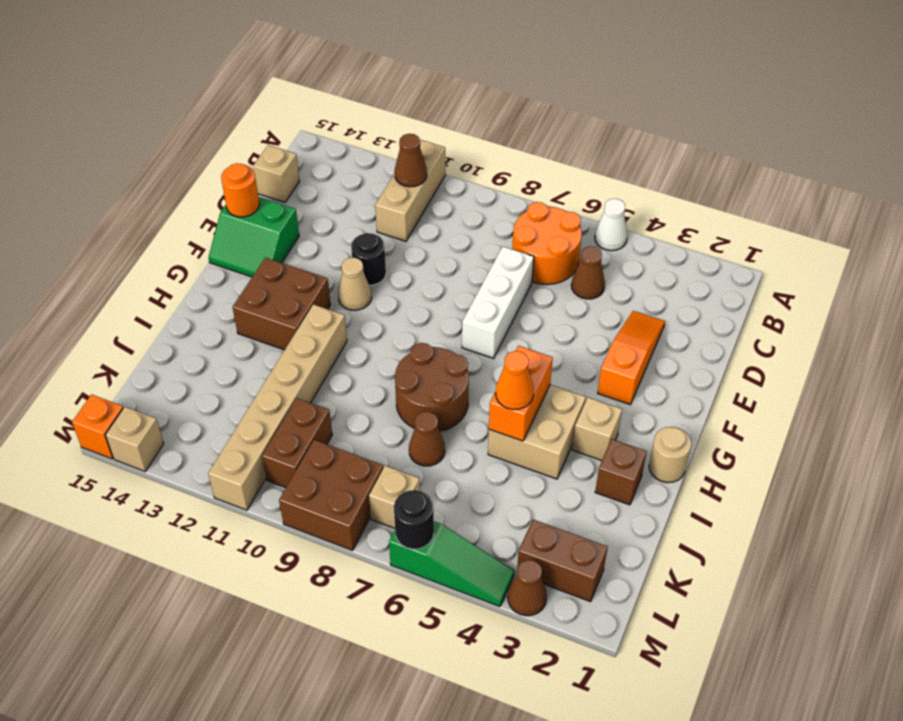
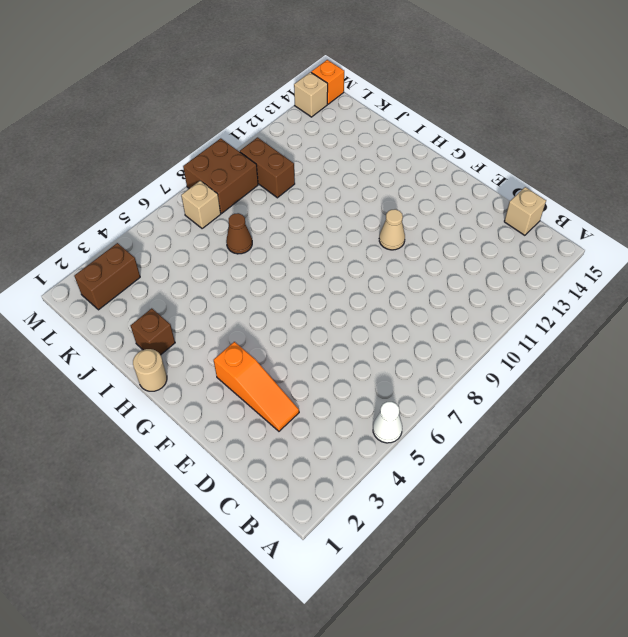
none -> tan 1x3 brick [375,140,446,241]
none -> orange 2x2 round brick [512,202,582,284]
none -> brown 1x1 cone [571,246,605,299]
none -> white 1x3 brick [462,247,534,358]

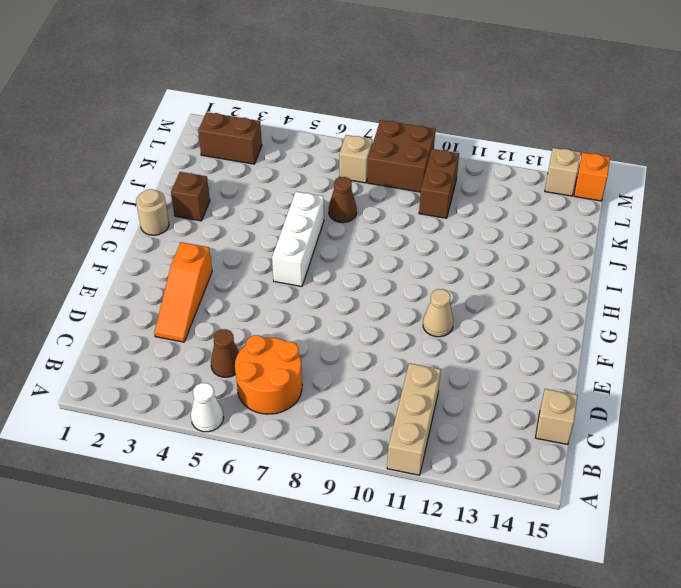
white 1x3 brick [272,192,324,287] -> white 1x3 brick moved to [462,247,534,358]
none -> black 1x1 round brick [351,233,386,285]
none -> green 2x2 slope [209,197,299,277]
none -> brown 2x2 brick [233,258,331,350]
none -> tan 1x1 brick [572,397,622,460]

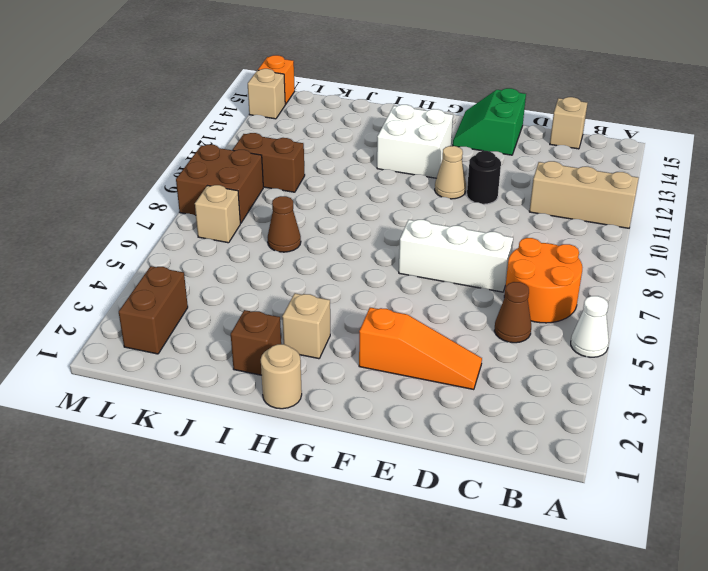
white 2x2 brick [377,105,453,178] -> brown 2x2 brick [233,258,331,350]
none -> tan 2x2 brick [488,385,586,479]
none -> brown 2x2 round brick [395,343,469,431]
none -> tan 1x6 brick [208,304,347,510]
none -> brown 1x1 cone [508,560,547,616]

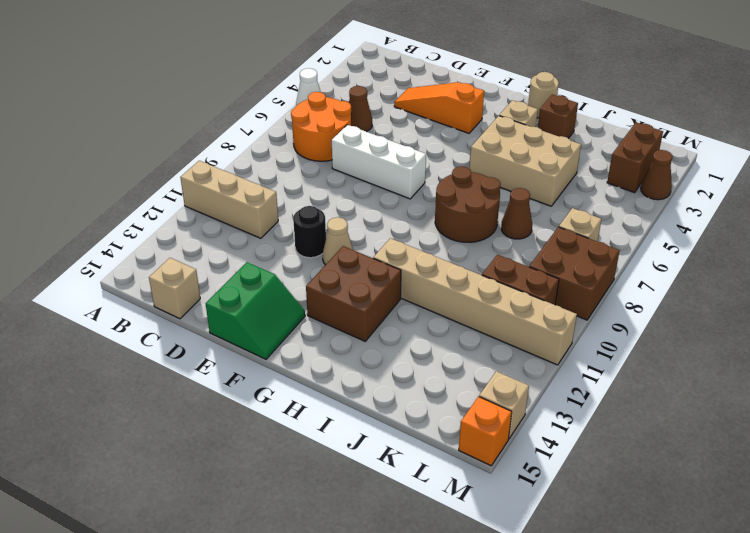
tan 2x3 brick [469,116,581,206] -> tan 2x2 brick [488,385,586,479]
none -> green 1x3 slope [389,521,515,607]
none -> brown 1x1 cone [395,134,427,187]
none -> orange 1x1 round brick [221,163,259,217]
none -> orange 1x2 brick [489,346,553,441]

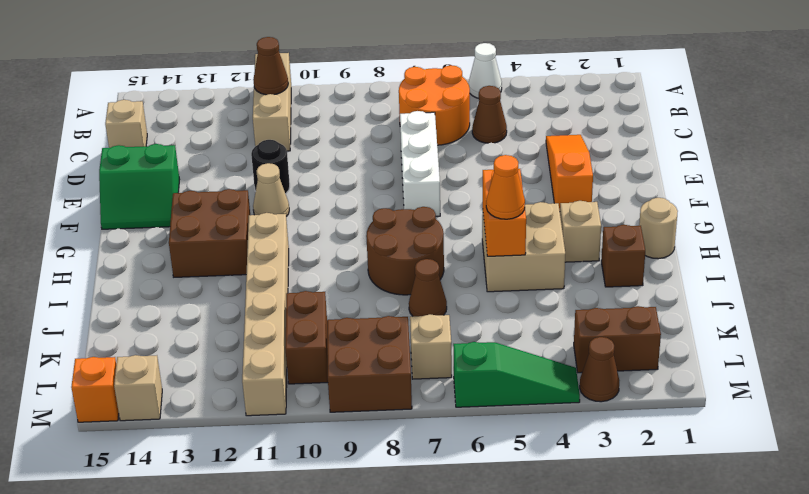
none -> orange 1x1 round brick [221,163,259,217]
none -> black 1x1 round brick [394,490,434,549]

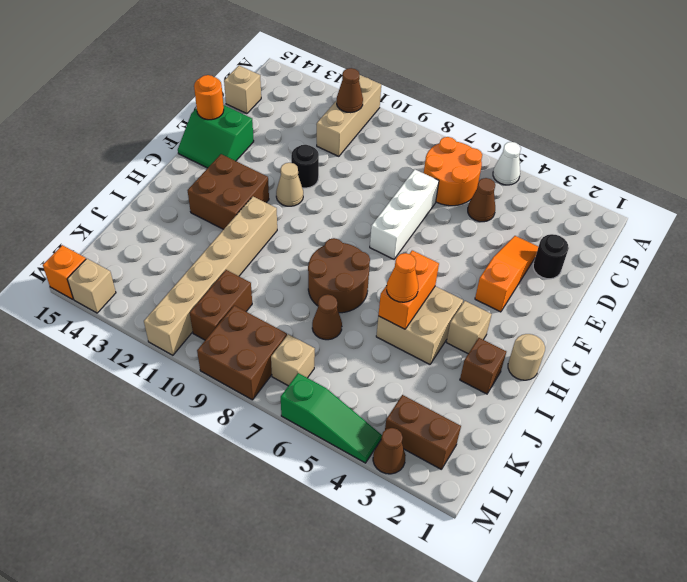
black 1x1 round brick [533,234,569,279] -> black 1x1 round brick moved to [394,490,434,549]

